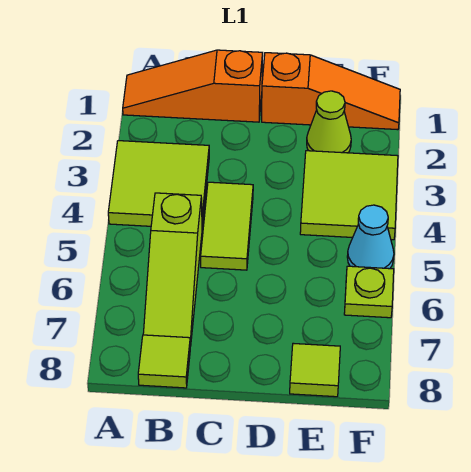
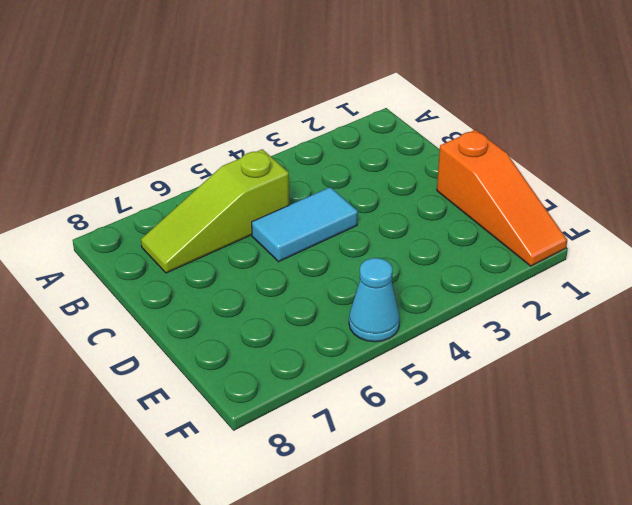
cyan 1x2 tile [252,187,358,262] -> lime 1x2 tile [201,182,253,270]
none -> orange 1x3 slope [123,50,263,122]
none -> lime 2x2 tile [108,141,209,227]

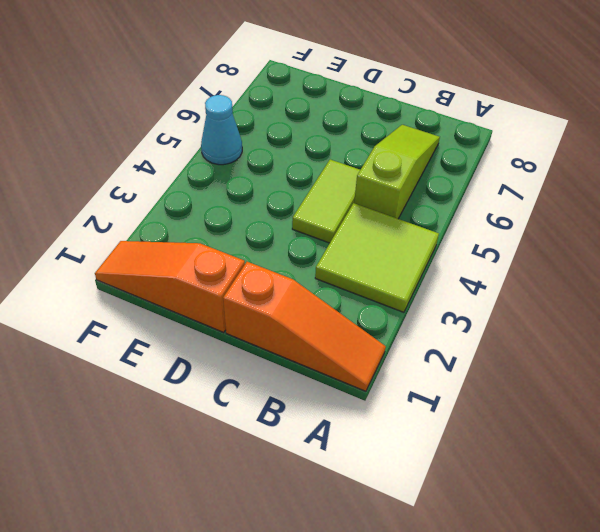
none -> lime 1x1 tile [138,335,190,388]
none -> lime 1x1 cone [307,91,351,153]

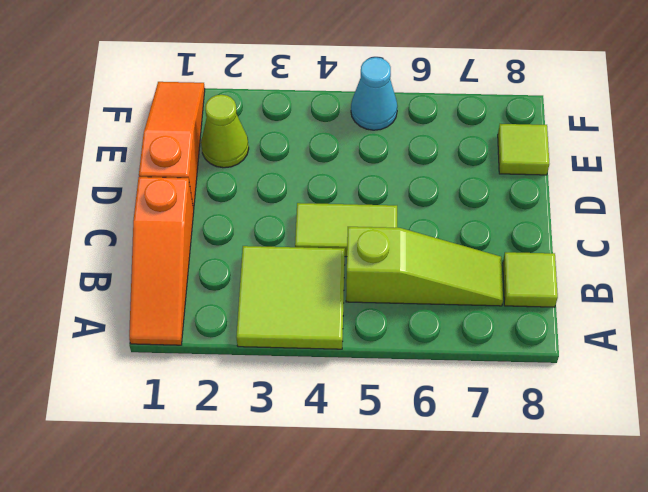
none -> lime 2x2 tile [300,151,398,240]
none -> lime 1x1 plate [344,266,394,318]

